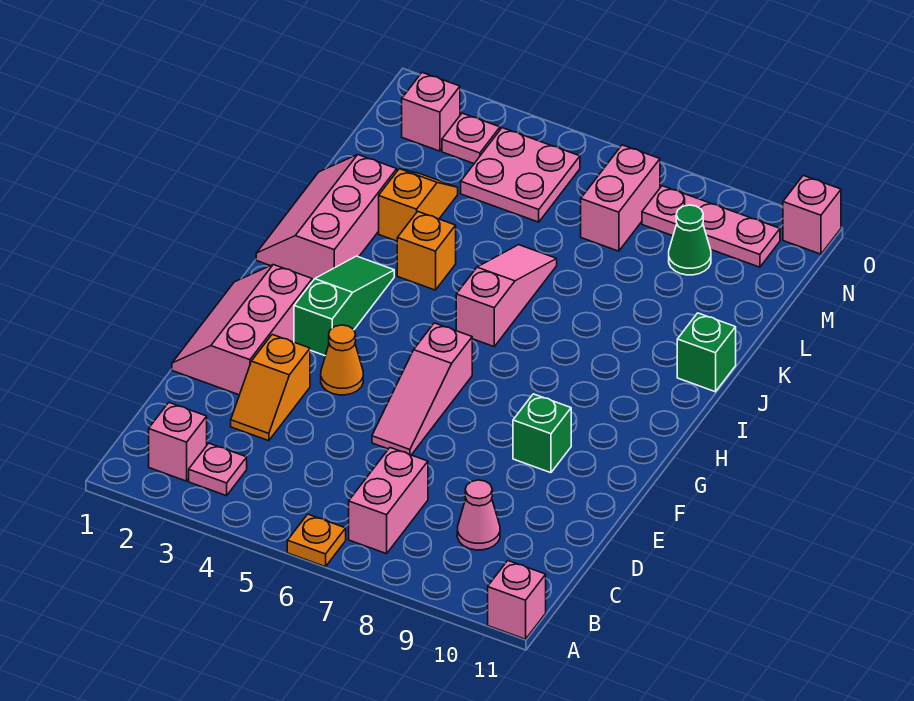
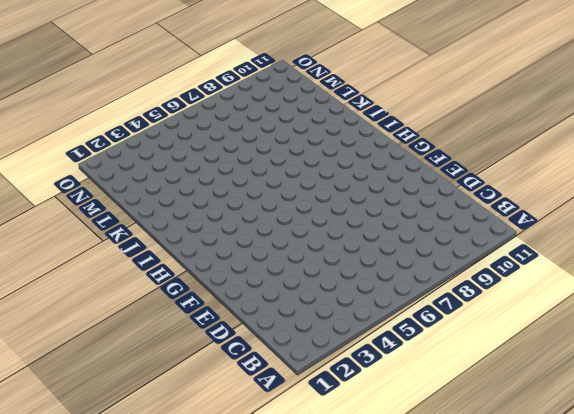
none -> orange 1x1 plate [287,514,346,567]
none -> pink 1x1 brick [488,561,546,639]
none -> pink 1x1 brick [149,403,207,481]

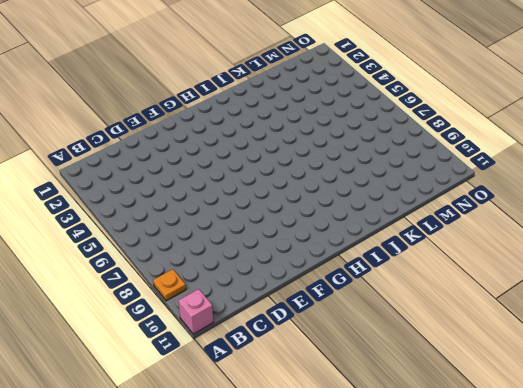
orange 1x1 plate [153,269,186,301] -> orange 1x1 plate moved to [287,514,346,567]
none -> pink 1x1 brick [149,403,207,481]
none -> pink 1x1 plate [189,443,247,496]
none -> pink 1x2 brick [349,448,428,554]

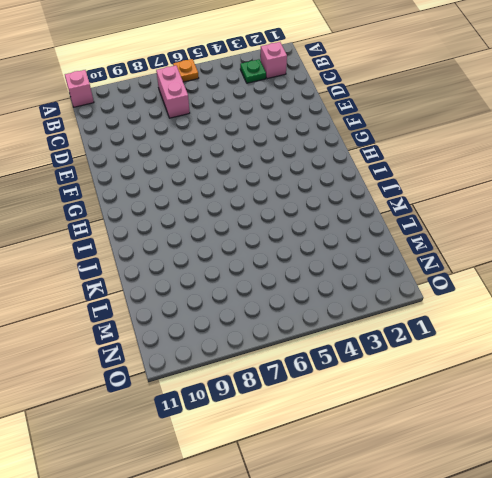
green 1x1 plate [240,59,266,83] -> pink 1x1 plate [189,443,247,496]
none -> pink 1x1 cone [457,480,500,550]
none -> orange 1x2 slope [231,334,310,441]
none -> pink 2x3 slope [172,265,312,395]

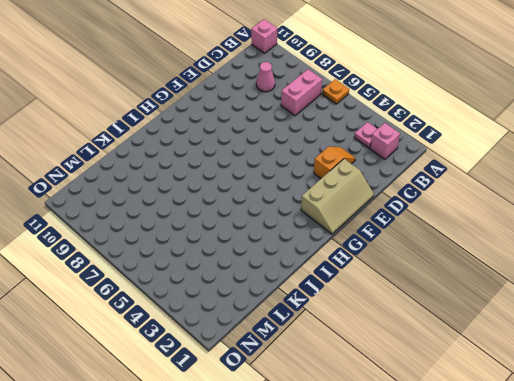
tan 2x3 slope [301,159,374,234] -> pink 2x3 slope [172,265,312,395]
none -> pink 1x3 slope [372,323,472,455]
none -> orange 1x1 cone [321,325,363,395]
none -> green 1x1 brick [513,394,571,473]

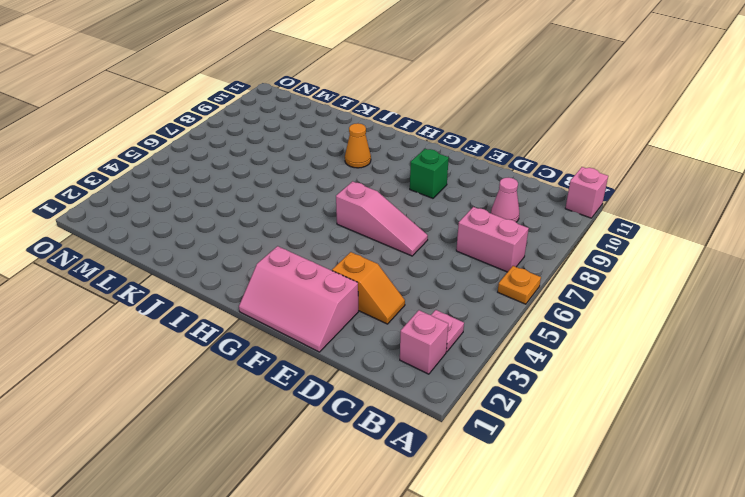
orange 1x1 cone [345,123,371,168] -> orange 1x1 cone moved to [321,325,363,395]
none -> green 1x3 slope [294,256,394,356]
none -> pink 2x3 slope [256,155,397,281]
none -> pink 1x3 slope [456,245,557,347]

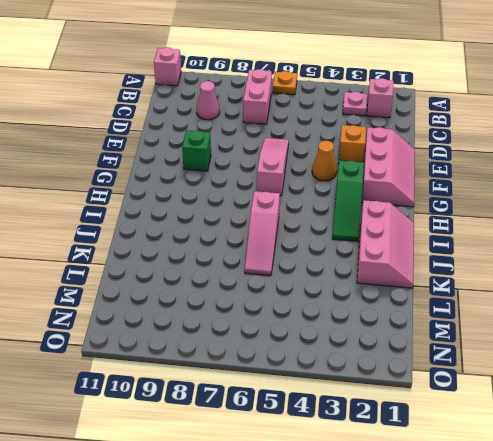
none -> orange 1x1 brick [397,211,456,290]
none -> green 1x1 brick [677,313,736,392]
none -> orange 1x2 slope [379,169,458,241]

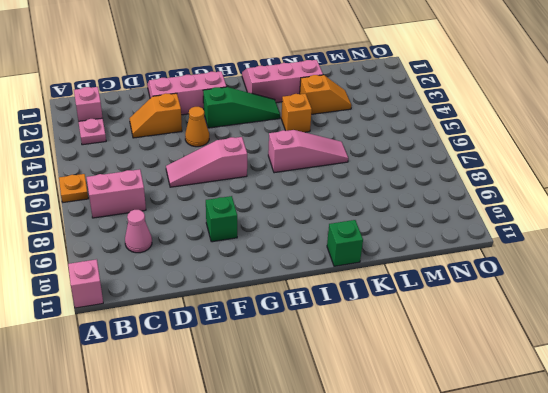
none -> pink 2x2 plate [461,128,580,222]
none -> pink 1x2 brick [581,145,660,251]
none -> green 1x1 cone [669,205,711,275]

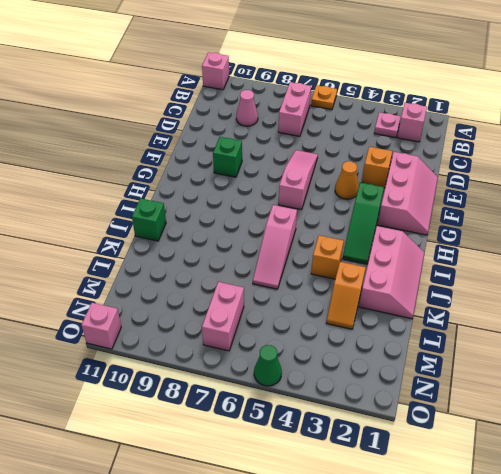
green 1x1 cone [254,345,282,386] -> green 1x1 cone moved to [669,205,711,275]
none -> pink 2x2 plate [461,128,580,222]
none -> pink 1x1 brick [402,72,460,151]
none -> pink 1x1 plate [442,113,500,163]

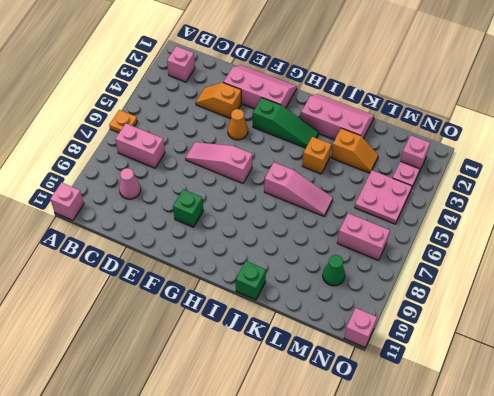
none -> pink 1x1 plate [189,443,247,496]
none -> pink 1x3 plate [642,186,780,267]

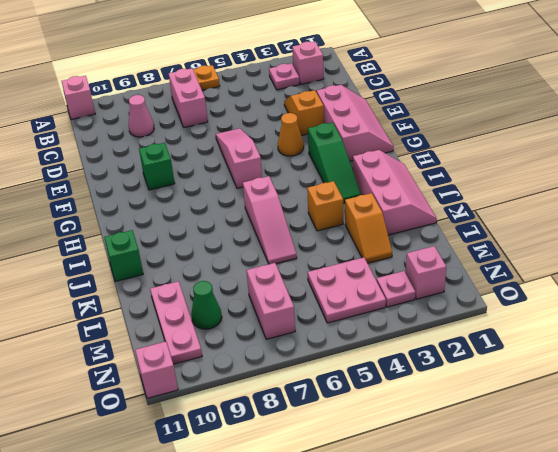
pink 1x3 plate [150,281,202,364] -> pink 1x3 plate turned to [642,186,780,267]

